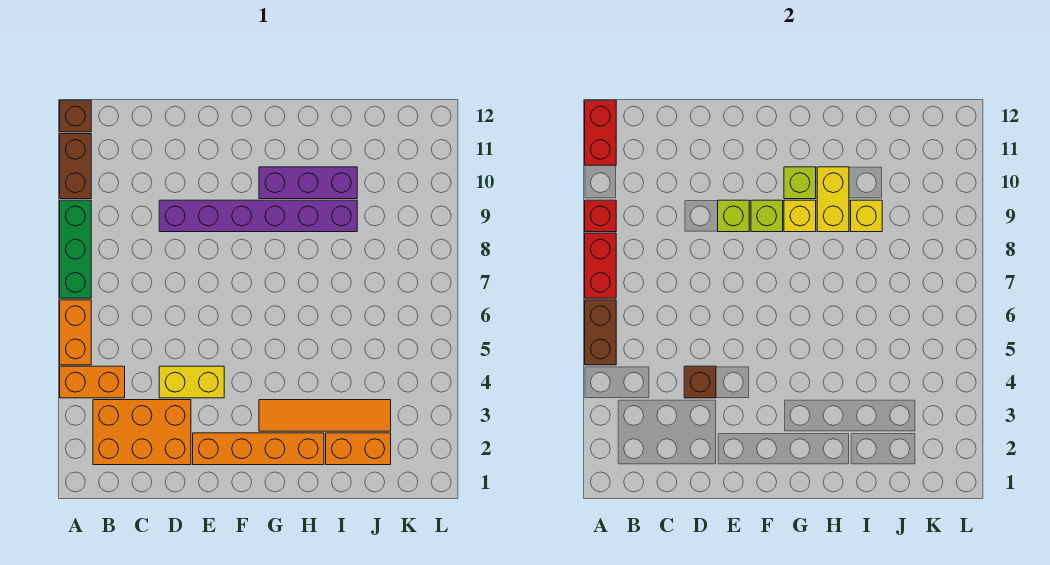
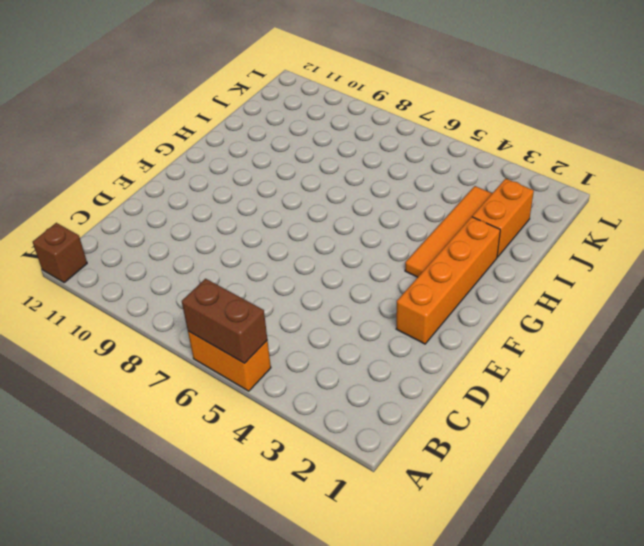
none -> orange 1x2 brick [60,366,125,398]
none -> green 1x3 brick [60,200,91,298]
none -> brown 1x2 brick [60,134,91,199]

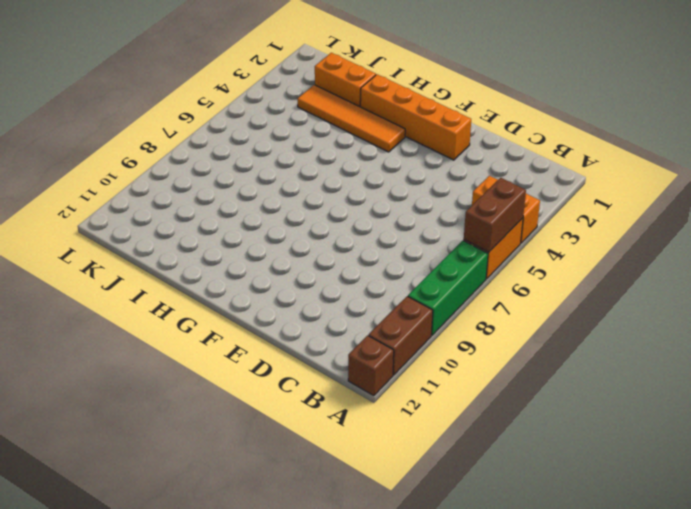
none -> orange 2x3 brick [93,400,191,465]
none -> yellow 1x2 brick [159,366,224,398]
none -> purple 1x6 brick [159,200,357,232]

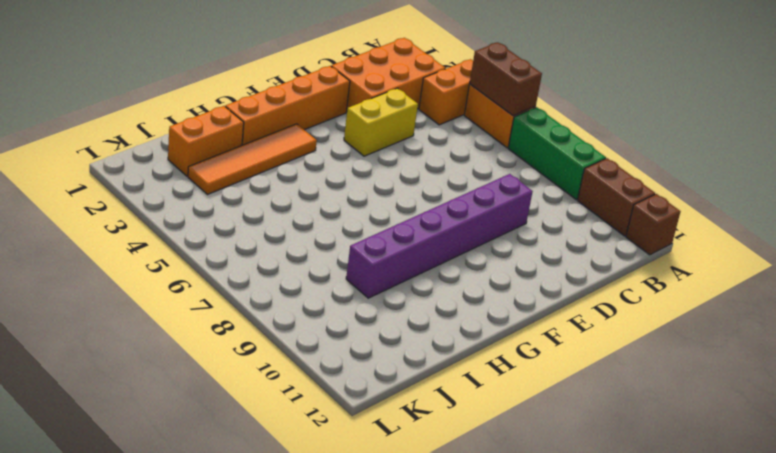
none -> purple 1x3 brick [259,167,357,199]
none -> red 1x2 brick [585,233,616,298]
none -> red 1x1 brick [585,200,616,232]

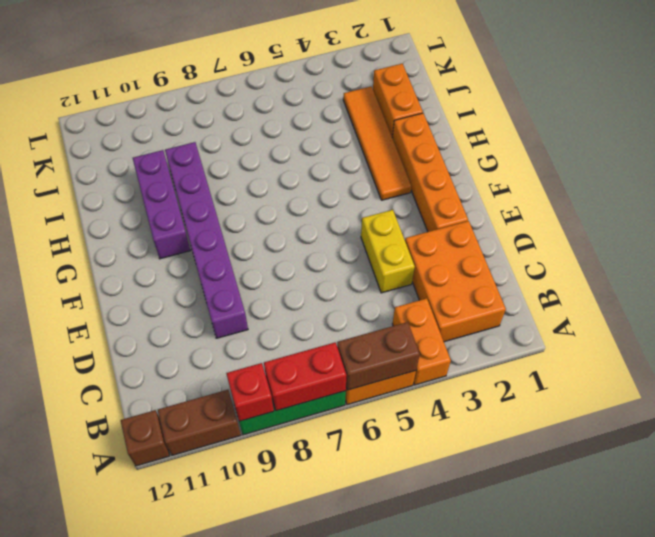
none -> red 1x2 brick [585,100,616,165]
none -> brown 1x1 brick [684,366,716,398]
none -> lime 1x1 brick [718,200,749,232]

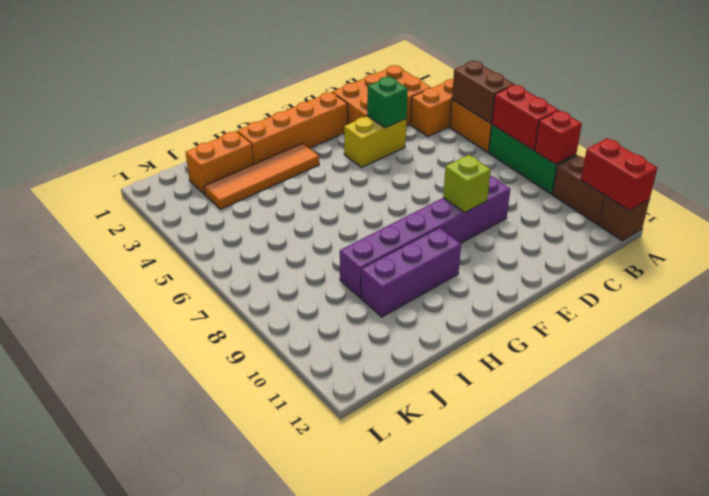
green 1x1 brick [367,77,408,128] -> brown 1x1 brick [684,366,716,398]
none -> lime 1x1 brick [751,200,783,232]
none -> yellow 1x1 brick [784,200,816,232]
none -> lime 1x1 brick [784,167,816,199]

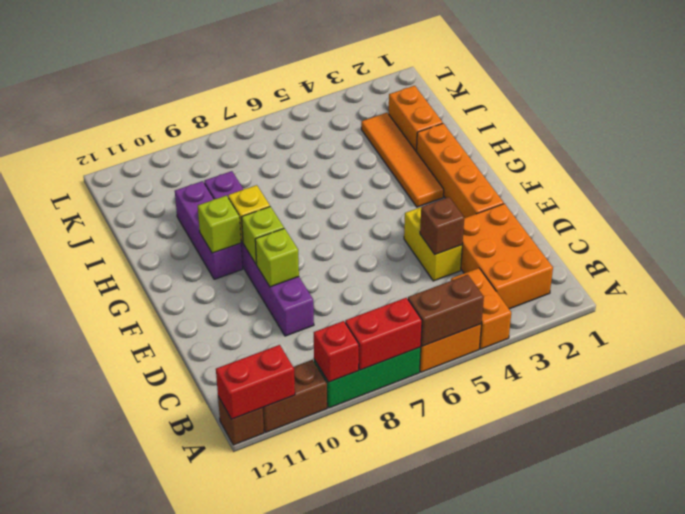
none -> yellow 1x2 brick [817,167,849,232]
none -> yellow 1x1 brick [851,200,882,232]

